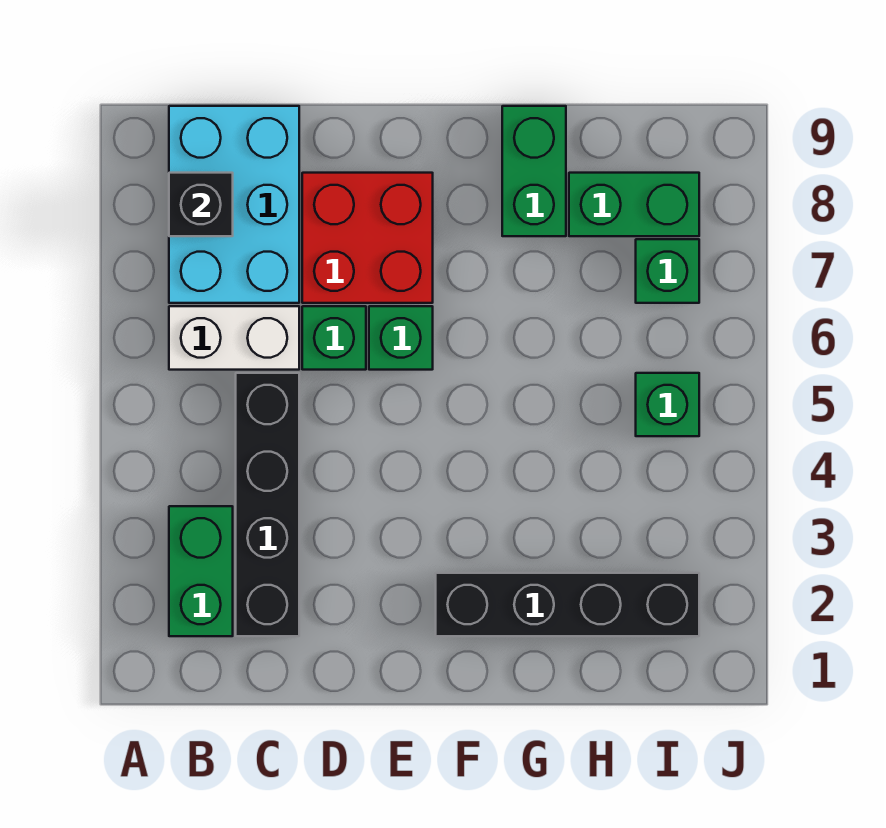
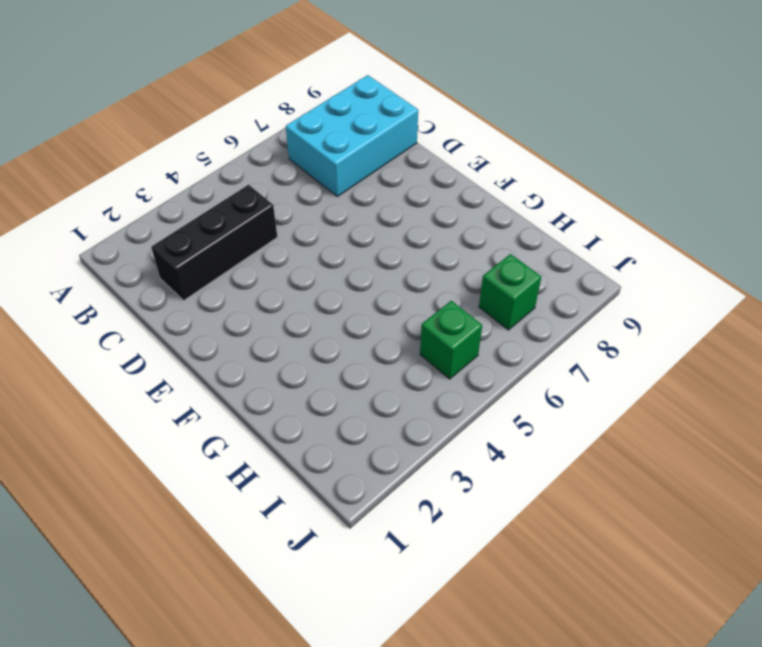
black 1x3 brick [151,185,277,300] -> black 1x4 brick [236,373,299,636]
none -> green 1x2 brick [169,506,233,636]
none -> white 1x2 brick [169,306,299,370]
none -> green 1x1 brick [302,306,366,370]

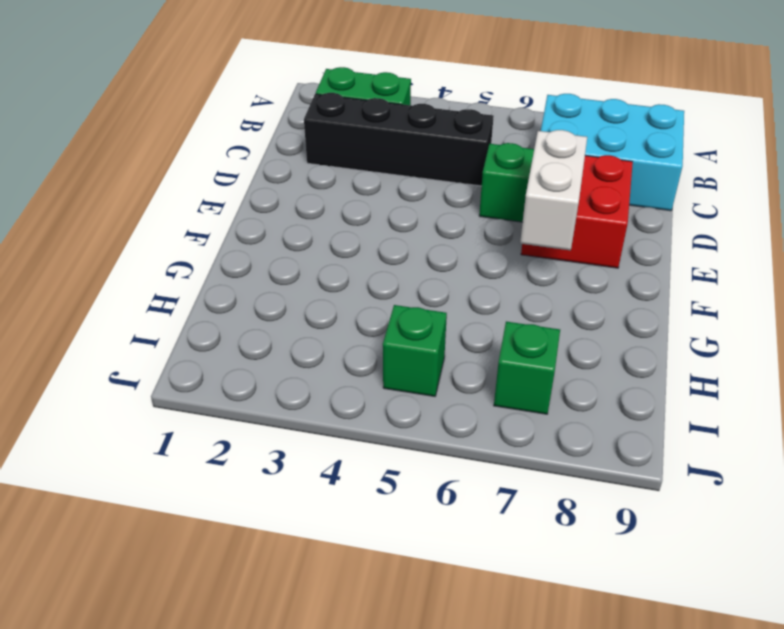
white 1x2 brick [520,130,587,250] -> white 1x2 brick moved to [169,306,299,370]
none -> green 1x1 brick [369,306,433,370]
none -> black 1x4 brick [436,573,699,636]
none -> green 1x2 brick [502,106,566,236]

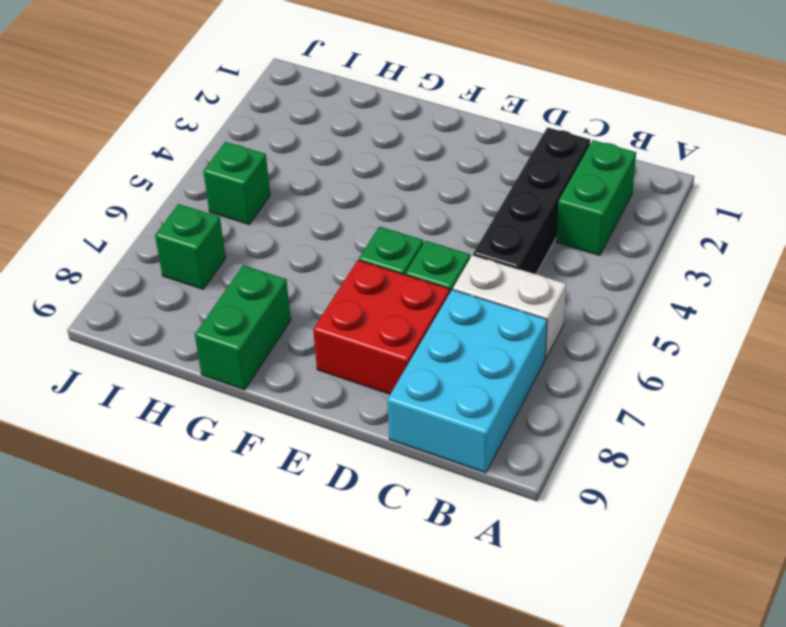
none -> black 1x4 brick [436,573,699,636]
none -> green 1x2 brick [569,173,699,236]
none -> black 1x1 brick [169,173,233,236]

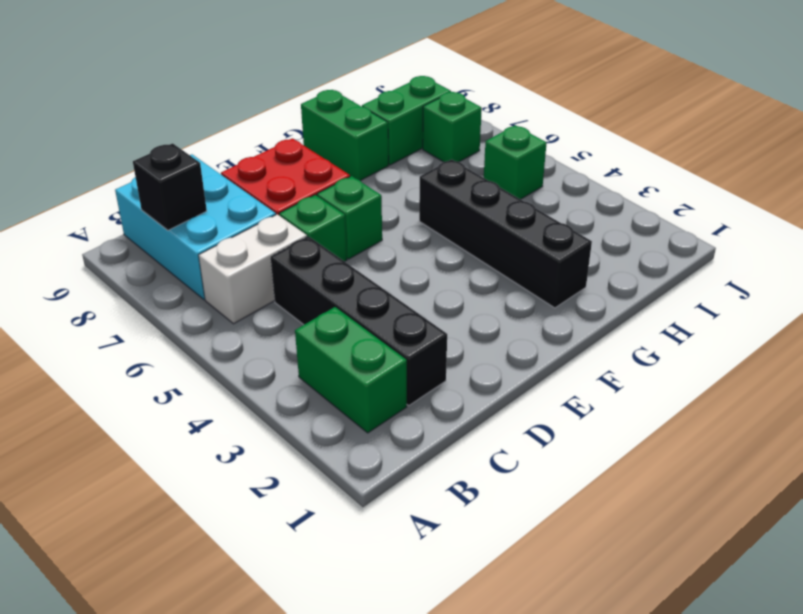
black 1x4 brick [419,159,592,308] -> black 1x4 brick turned to [436,573,699,636]

